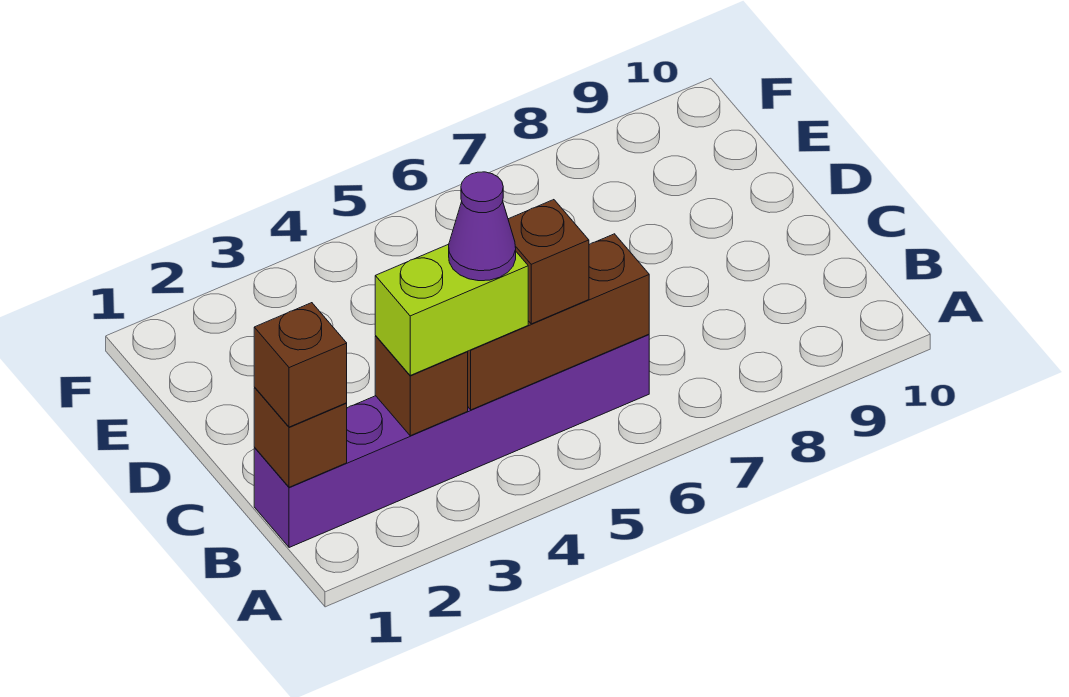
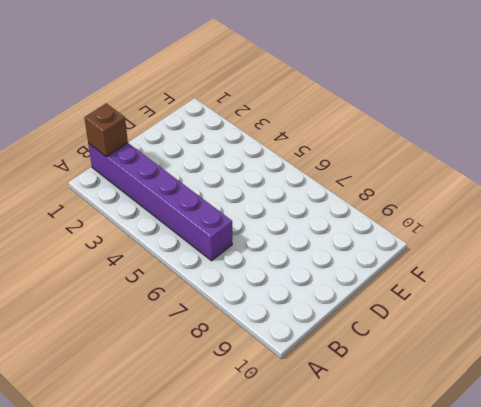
none -> brown 1x1 brick [375,336,468,436]
none -> brown 1x3 brick [468,234,649,410]

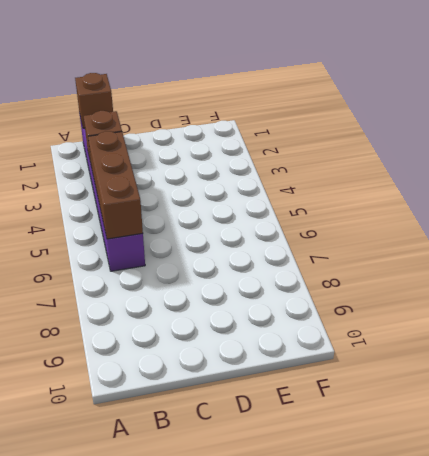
none -> brown 1x1 brick [254,303,347,427]
none -> lime 1x2 brick [375,244,528,375]

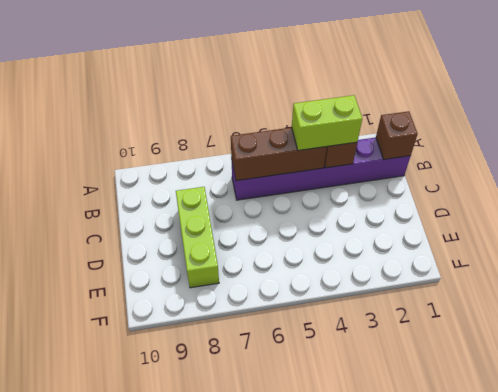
lime 1x3 brick [176,187,219,288] -> none
none -> brown 1x1 brick [254,303,347,427]
none -> brown 1x1 brick [508,200,589,324]

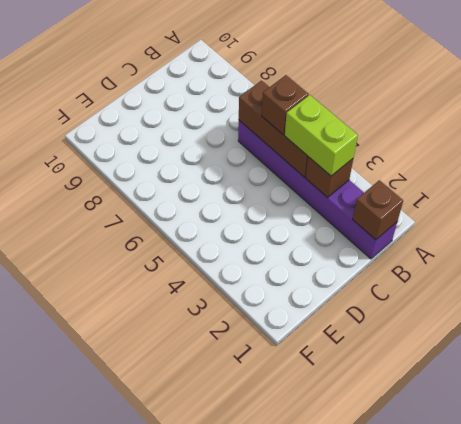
none -> brown 1x1 brick [254,303,347,427]
none -> purple 1x1 cone [449,172,516,281]

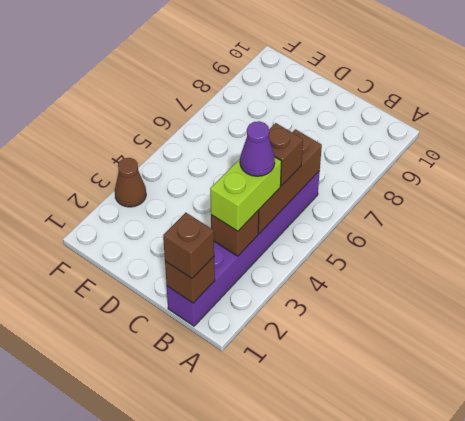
brown 1x1 cone [115,158,146,207] -> none

